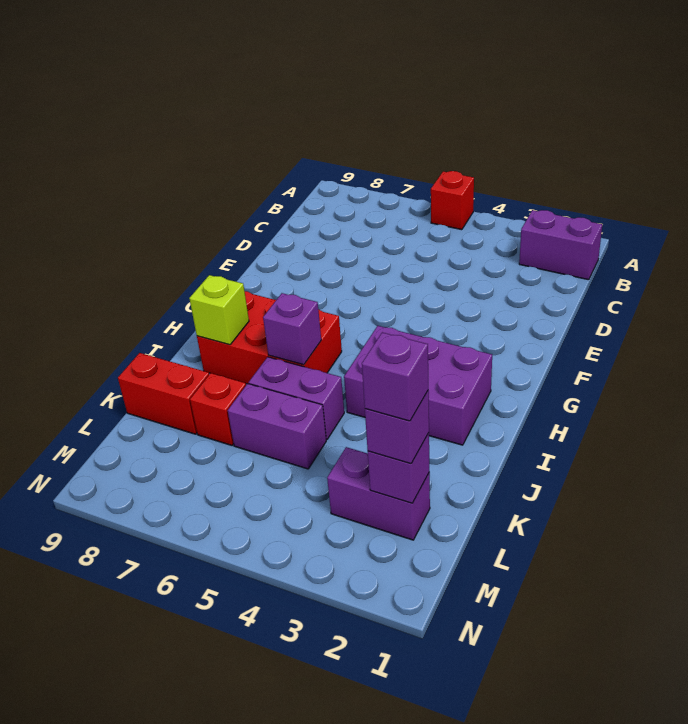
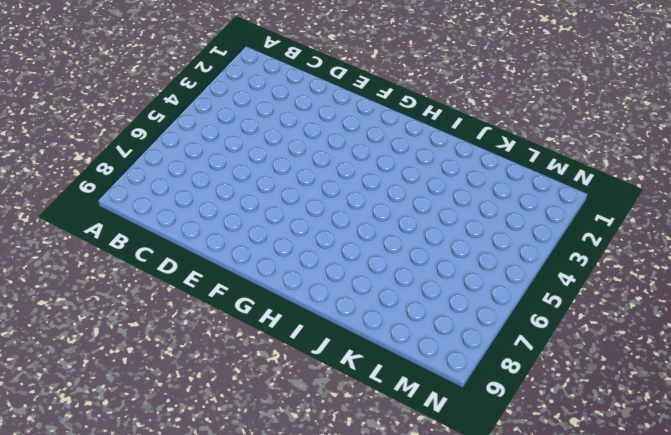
none -> red 1x1 brick [431,171,474,230]
none -> purple 1x2 brick [519,210,602,280]
none -> purple 2x3 brick [344,326,492,445]

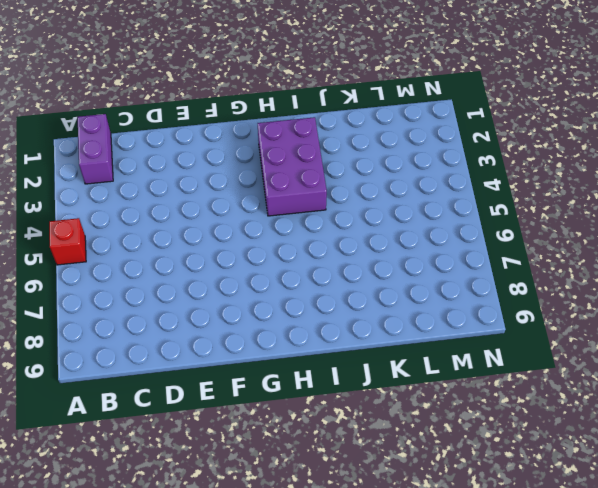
none -> red 2x3 brick [197,291,342,384]
none -> purple 1x2 brick [249,357,344,440]
none -> purple 1x2 brick [228,384,326,469]

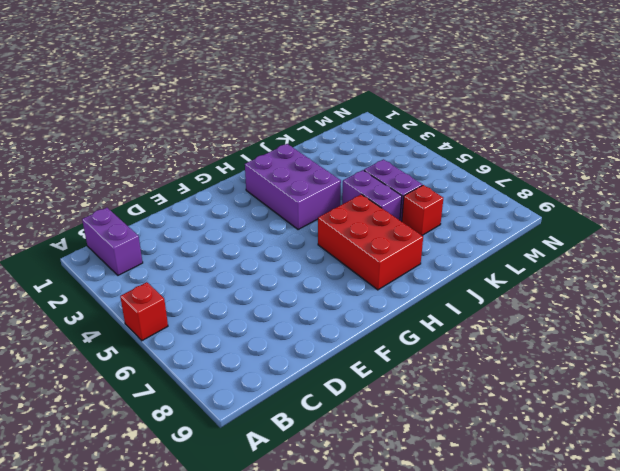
none -> red 1x2 brick [118,353,209,434]
none -> purple 1x2 brick [327,447,430,540]
none -> purple 1x1 brick [263,293,321,365]

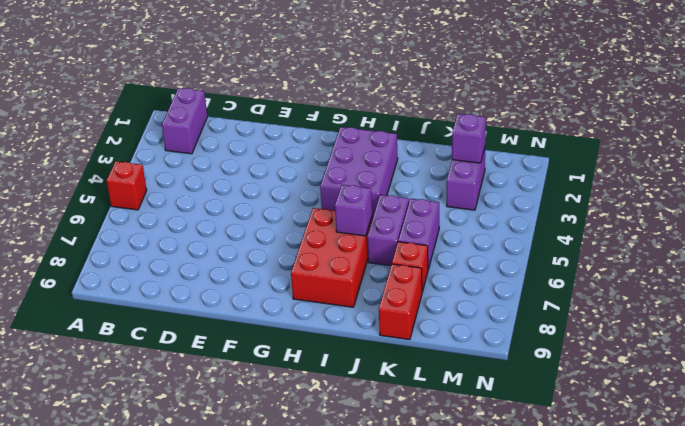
none -> lime 1x1 brick [189,275,249,345]
none -> purple 1x1 brick [365,391,429,464]
none -> purple 1x1 brick [362,332,428,421]

